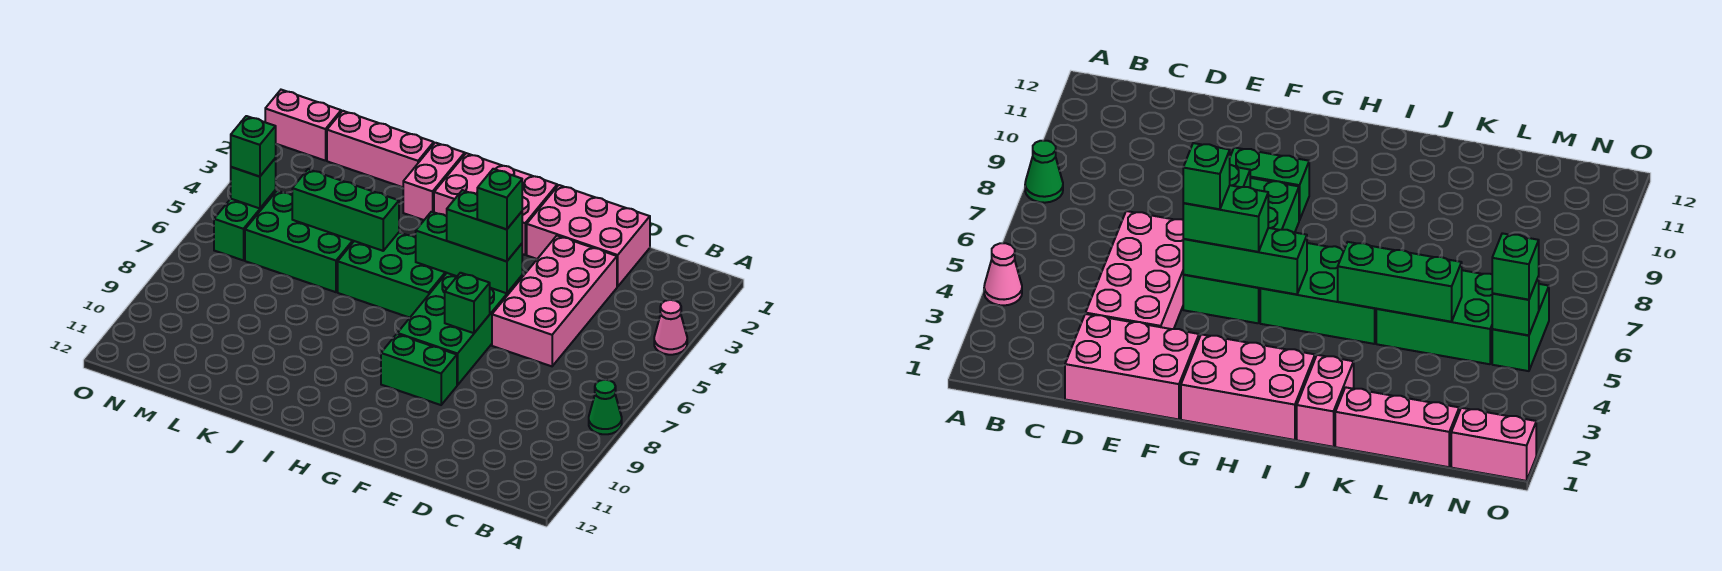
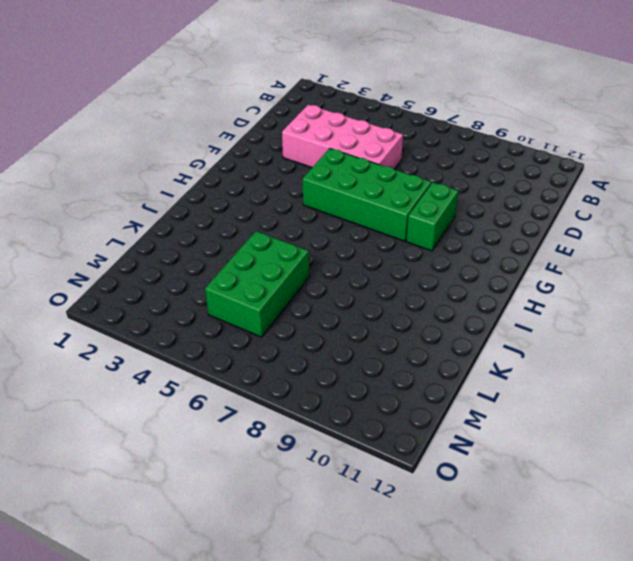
none -> pink 1x1 cone [654,300,687,355]
none -> green 1x1 cone [589,380,622,434]
none -> pink 2x3 brick [527,185,650,287]

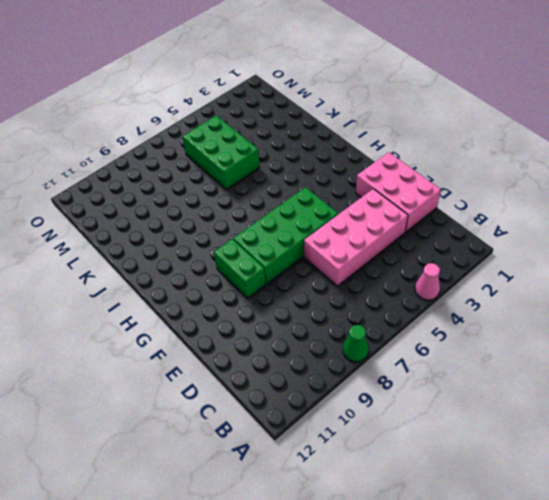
none -> pink 2x3 brick [434,153,557,255]
none -> green 2x3 brick [338,233,446,318]
none -> pink 1x2 brick [403,143,465,220]

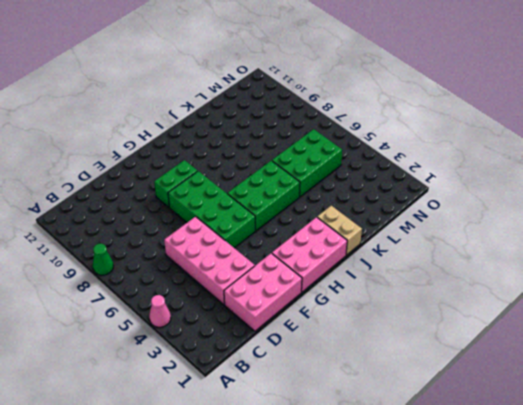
tan 1x2 brick [317,206,362,255] -> pink 1x2 brick [403,143,465,220]
none -> pink 1x3 brick [327,111,434,187]
none -> pink 1x2 brick [265,90,341,161]
none -> green 1x2 brick [214,190,276,260]

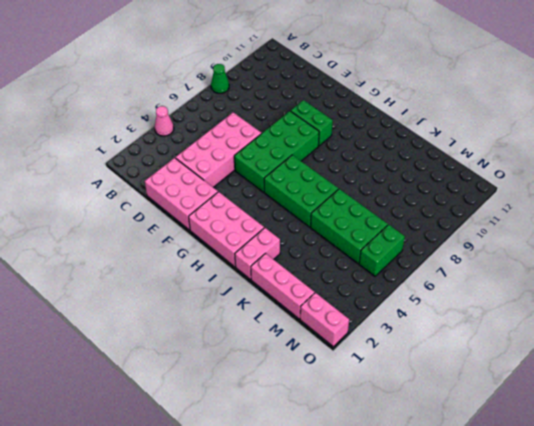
none -> green 1x3 brick [416,212,522,293]
none -> green 1x1 brick [445,273,490,333]
none -> green 1x3 brick [292,169,399,251]

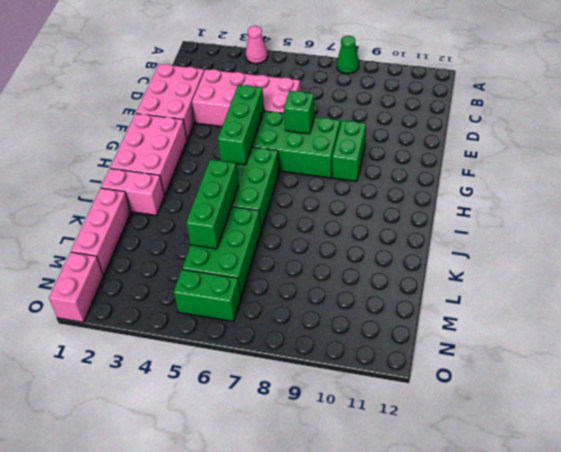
none -> green 1x1 brick [231,158,276,208]
none -> green 1x2 brick [447,190,522,261]
none -> green 1x1 brick [231,116,276,177]

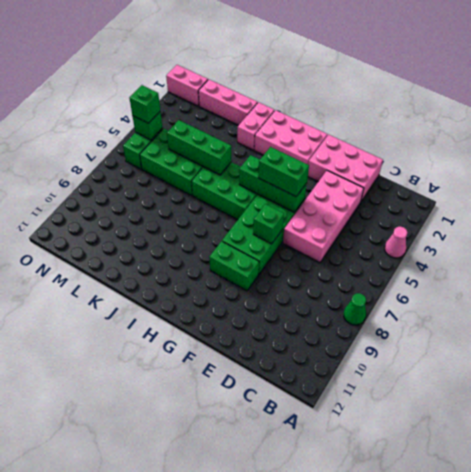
none -> green 1x1 brick [477,169,522,229]

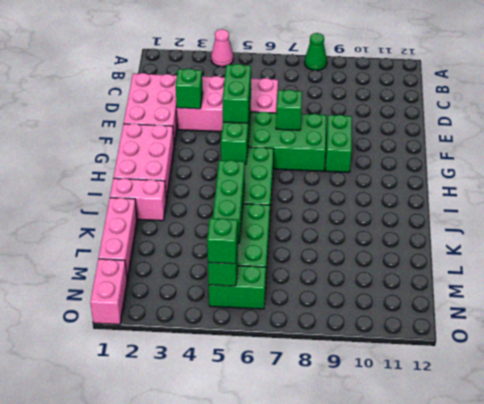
green 1x1 brick [176,69,203,109] -> green 1x1 brick moved to [477,169,522,229]

